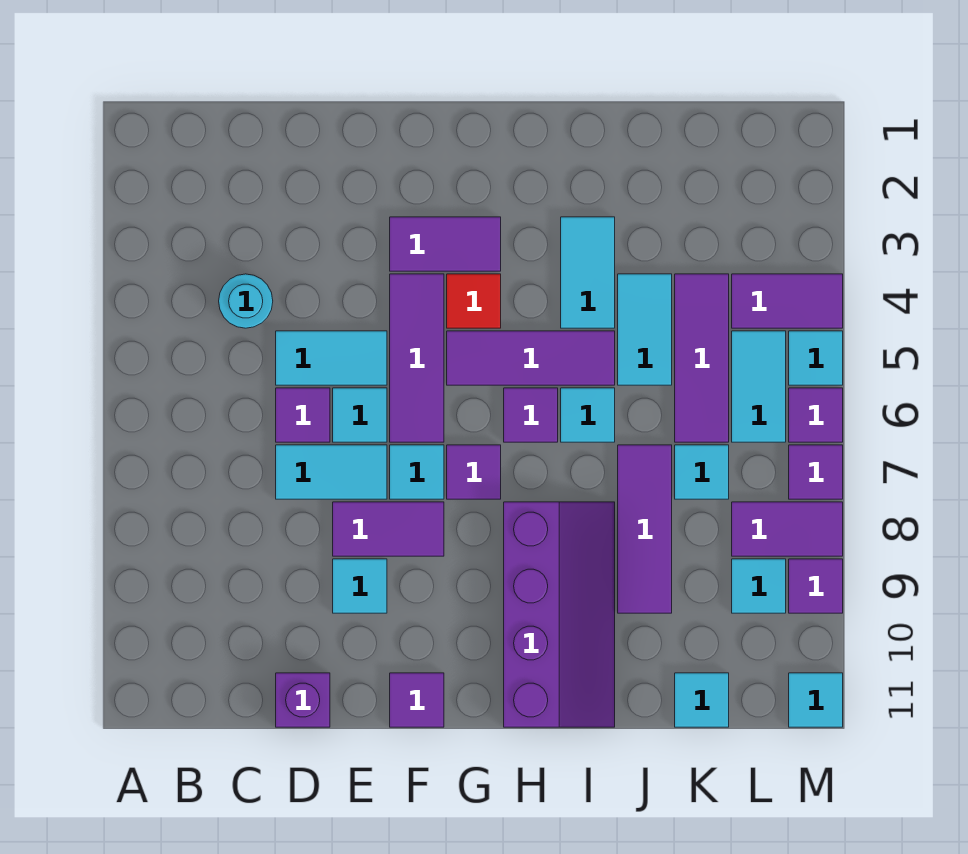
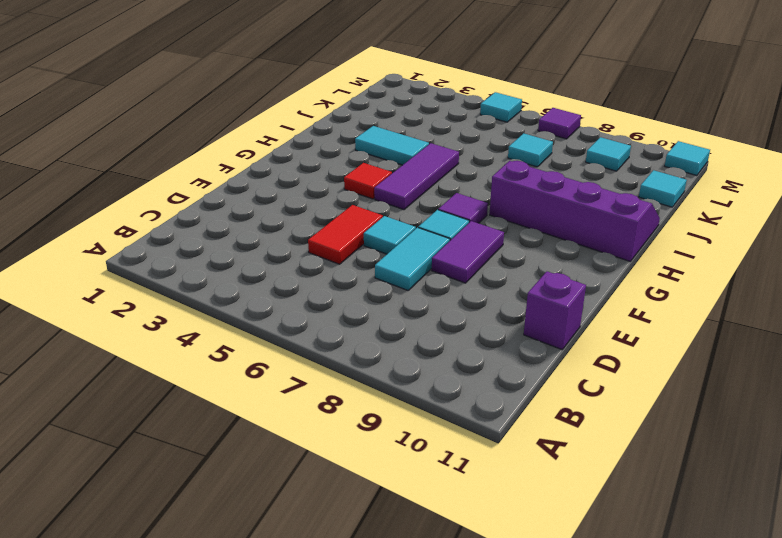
red 1x2 tile [308,205,383,264] -> cyan 1x2 tile [276,331,387,385]
none -> cyan 1x1 round brick [219,274,273,328]
none -> purple 1x1 tile [276,388,330,442]
none -> cyan 1x1 tile [333,559,387,613]
none -> purple 1x2 tile [390,217,501,271]

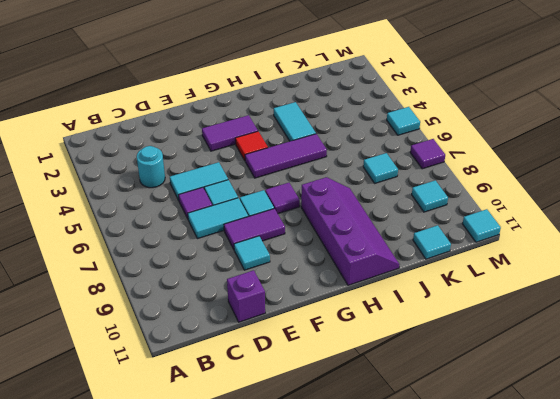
none -> purple 1x3 tile [390,274,444,442]
none -> purple 1x1 tile [390,673,444,727]
none -> purple 1x1 tile [504,388,558,442]
none -> cyan 1x1 tile [561,388,615,442]

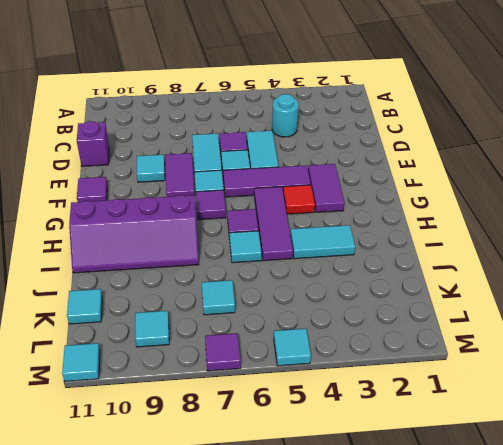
none -> cyan 1x2 tile [618,274,672,385]
none -> purple 1x3 tile [618,445,672,613]
none -> purple 1x3 tile [675,274,729,442]
none -> purple 1x2 tile [732,274,843,328]

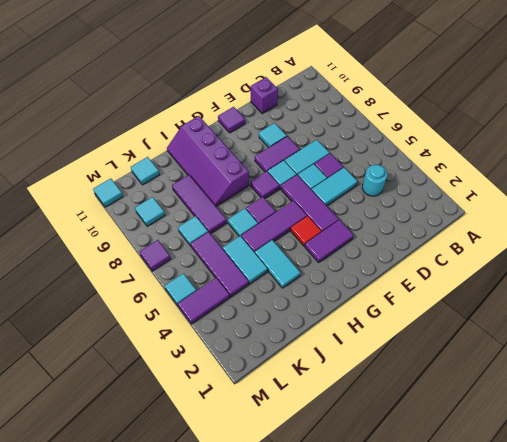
none -> cyan 1x2 tile [732,331,786,442]
none -> purple 1x2 tile [732,502,843,556]
none -> purple 1x1 tile [789,388,843,442]
none -> purple 1x1 tile [789,559,843,613]

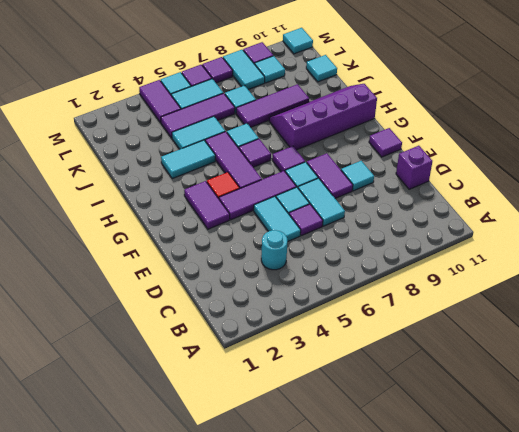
cyan 1x2 tile [223,50,265,90] -> purple 1x2 tile [732,502,843,556]

